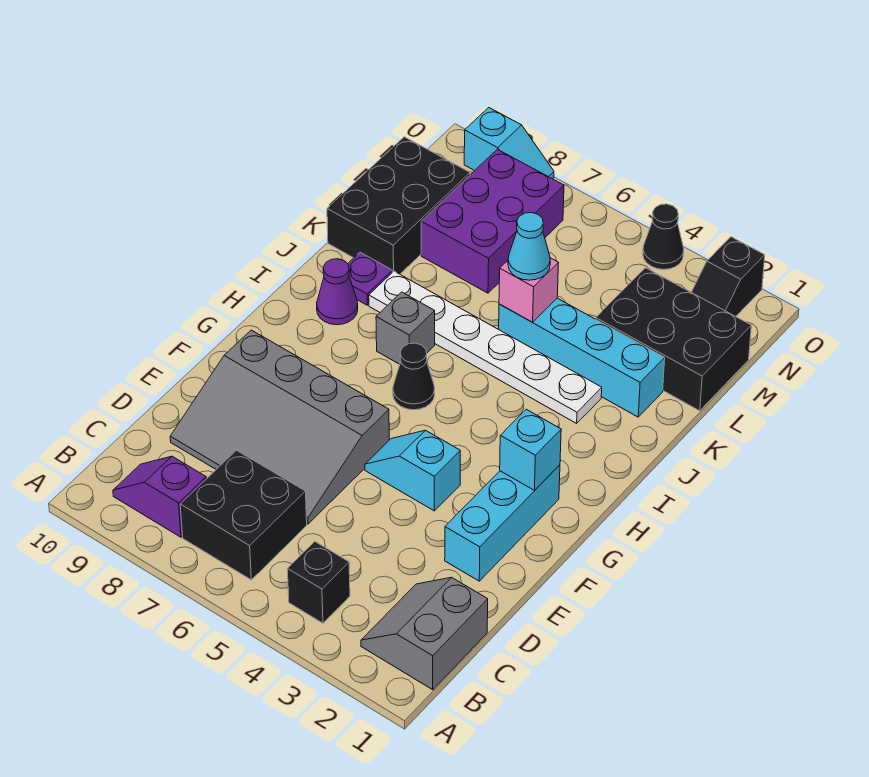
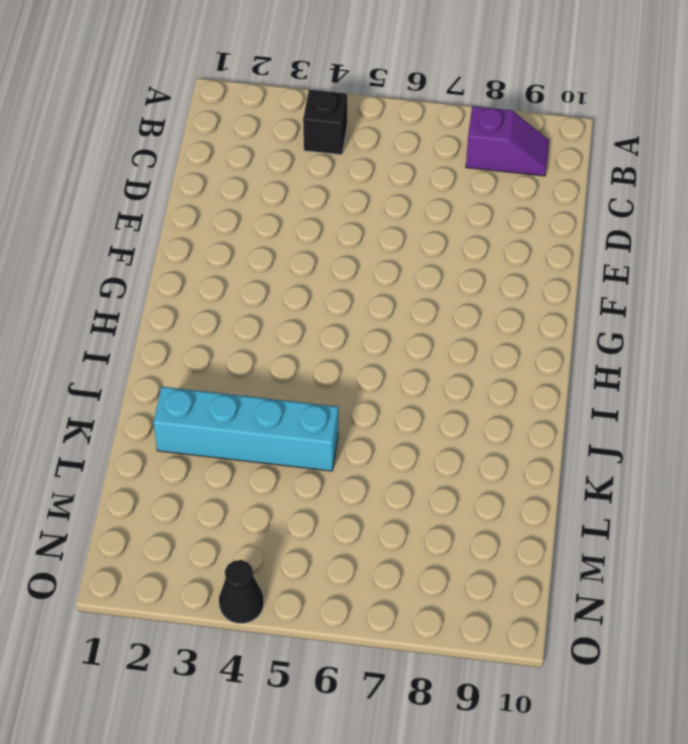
none -> grey 2x2 slope [361,577,488,690]
none -> black 2x2 brick [180,450,307,580]
none -> grey 3x4 slope [170,330,389,524]

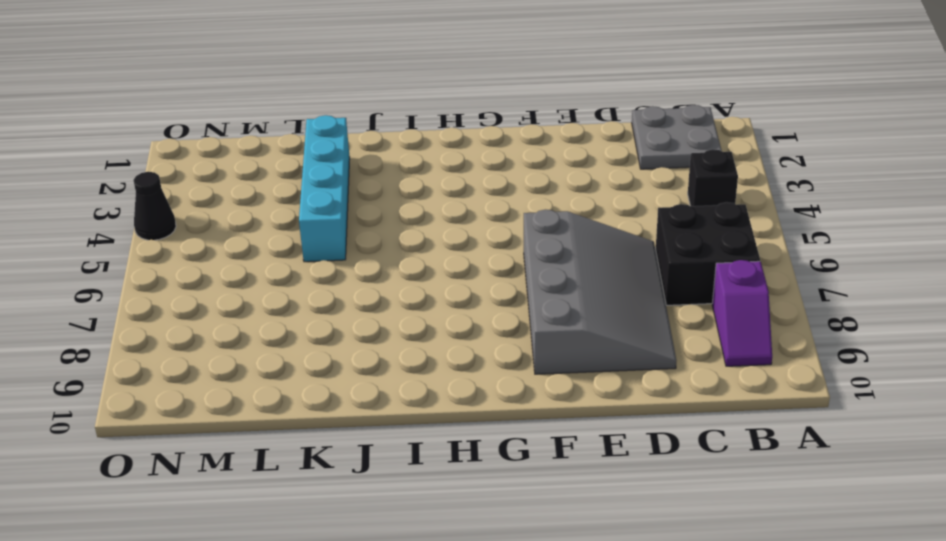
grey 2x2 plate [632,105,722,169] -> grey 2x2 slope [361,577,488,690]
none -> cyan 1x3 brick [445,465,560,581]
none -> cyan 1x2 slope [365,430,460,511]
none -> black 1x1 cone [393,343,435,410]

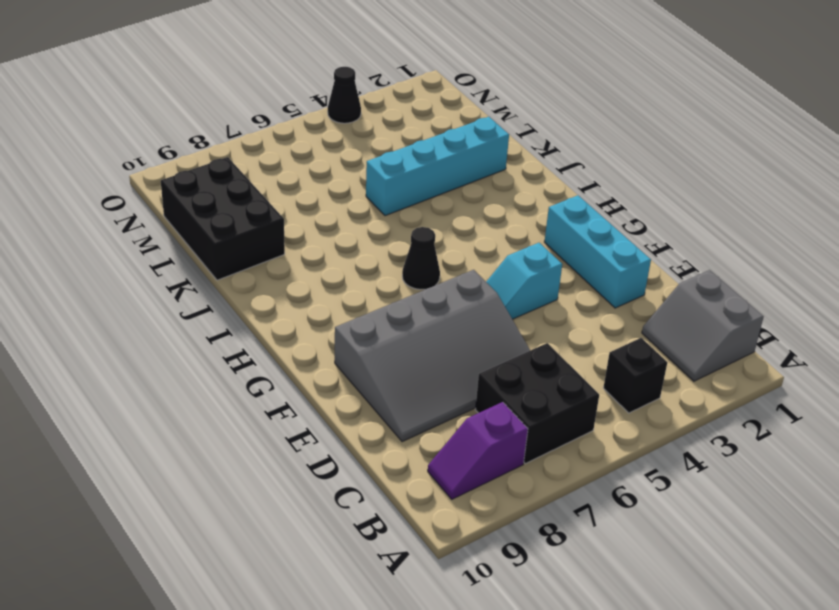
none -> grey 1x1 brick [376,292,435,364]
none -> purple 1x1 cone [317,259,358,325]
none -> white 1x6 plate [369,271,602,423]

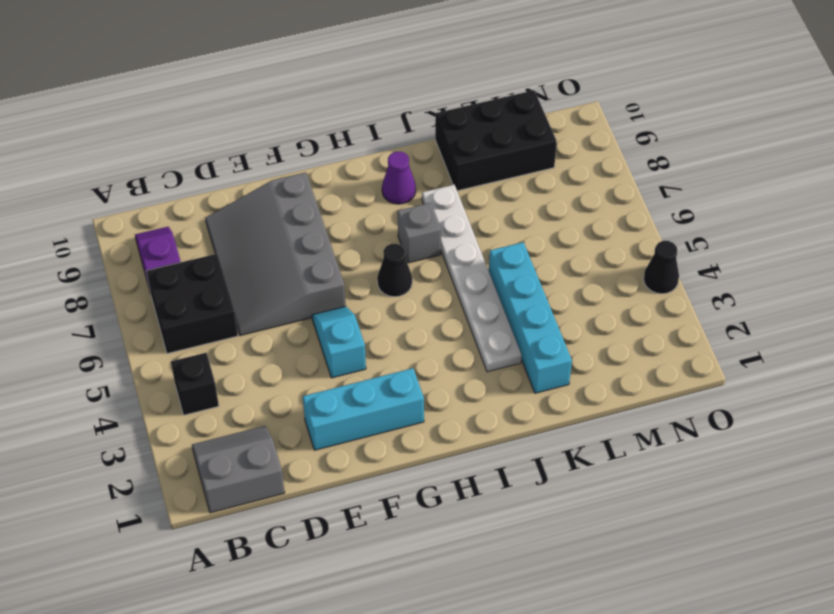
none -> purple 1x1 plate [348,252,392,305]
none -> black 2x3 brick [596,268,751,411]
none -> purple 2x3 brick [421,149,564,293]

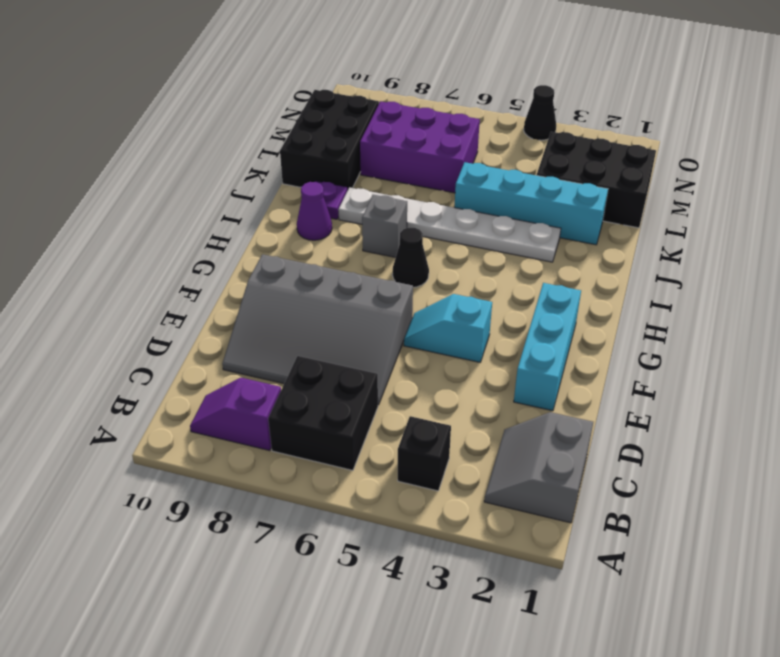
purple 2x3 brick [360,101,480,193] -> purple 2x3 brick turned to [421,149,564,293]
none -> black 1x2 slope [691,237,765,316]
none -> cyan 1x2 slope [464,108,554,179]
none -> cyan 1x1 brick [500,409,561,490]

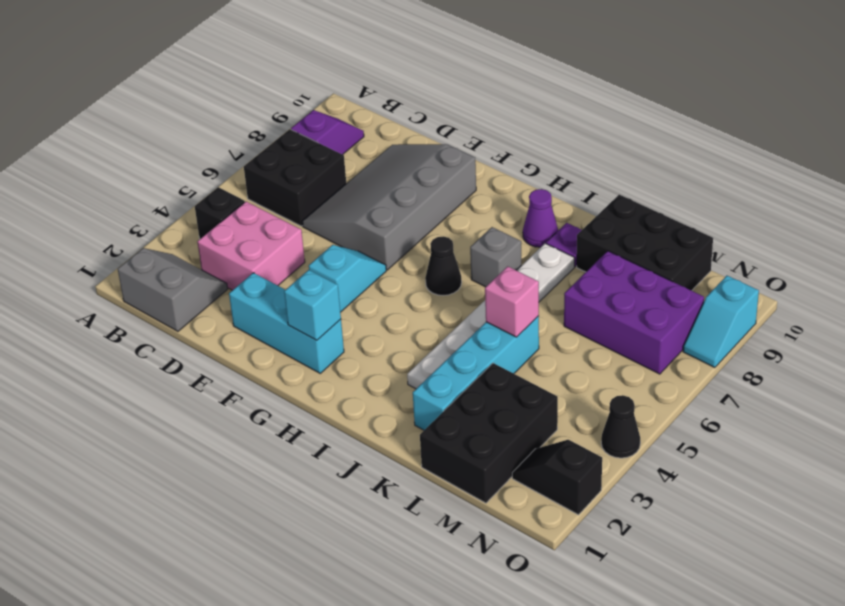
pink 2x2 brick [197,202,305,290] -> none
none -> cyan 1x1 cone [508,213,550,280]

